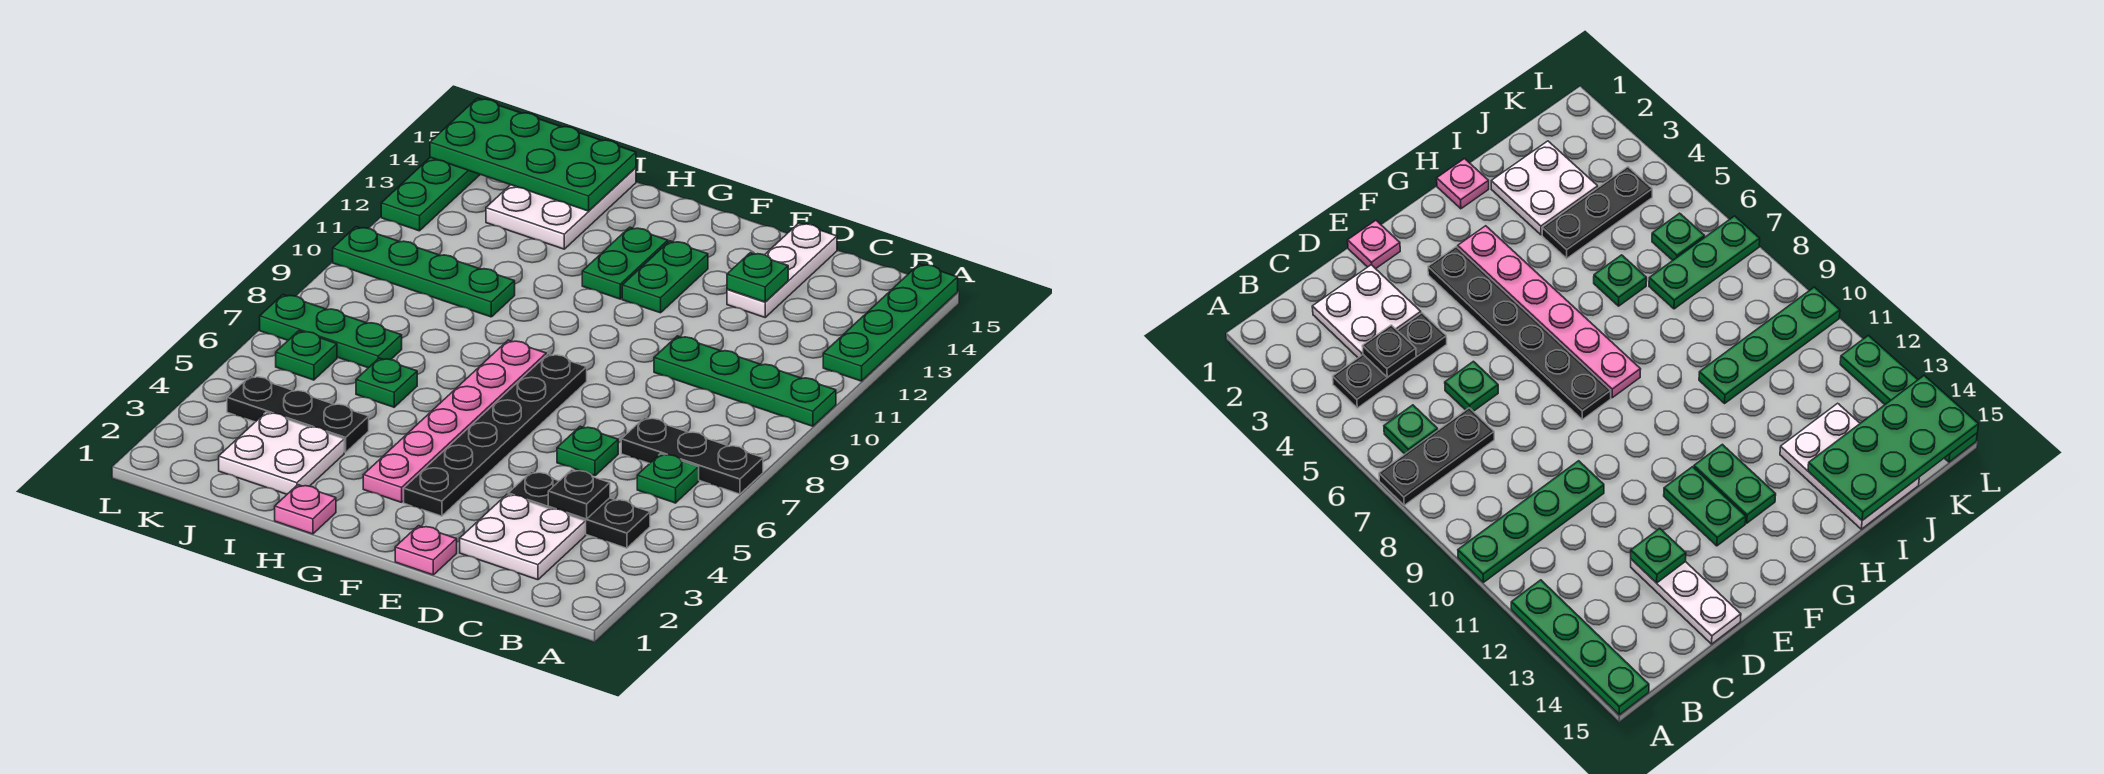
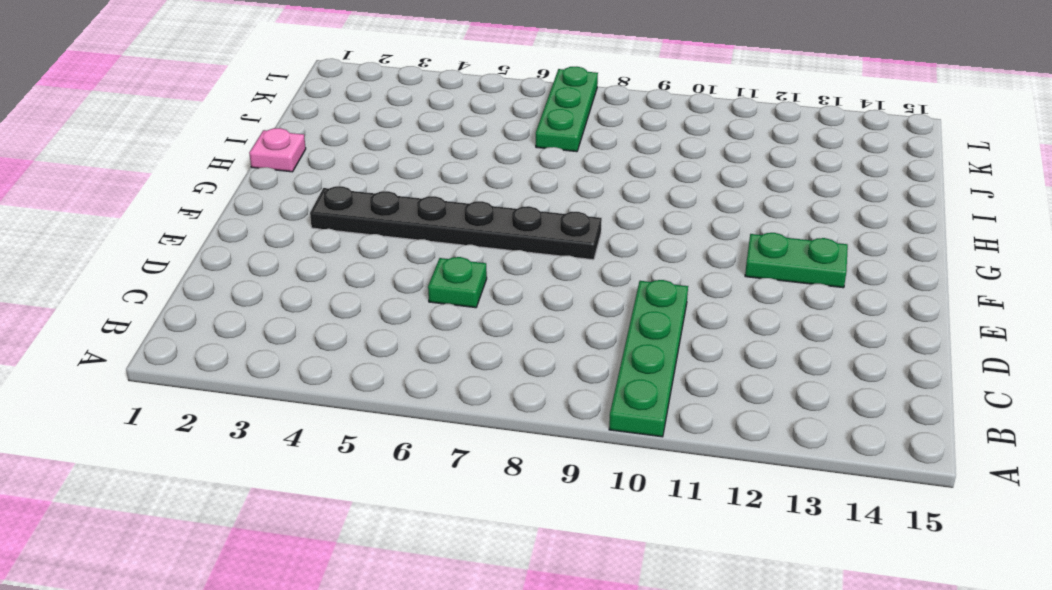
none -> black 1x3 plate [621,417,763,494]
none -> green 1x4 plate [823,264,958,381]
none -> black 1x3 plate [508,472,650,548]

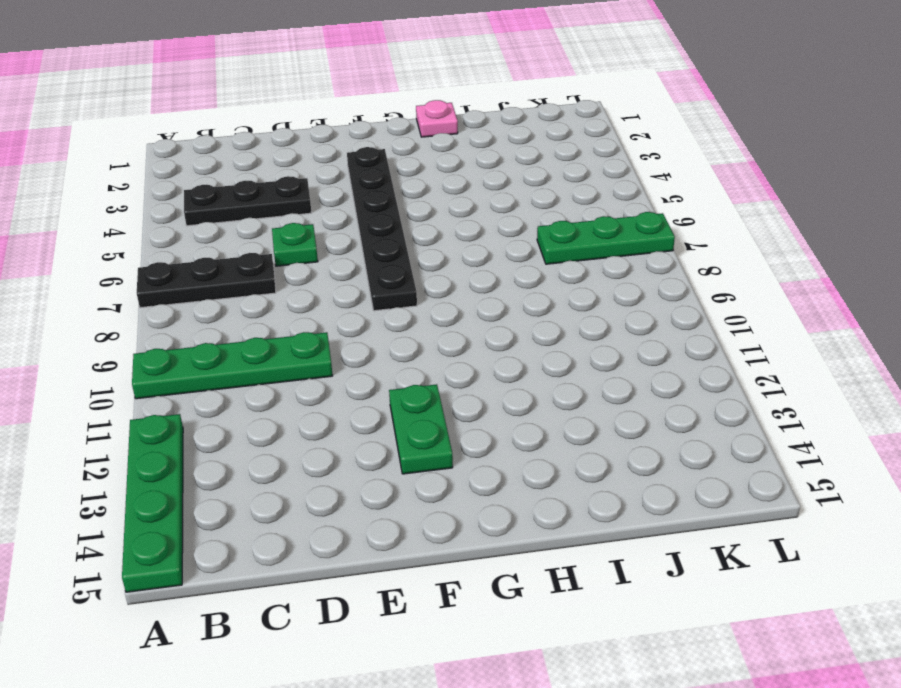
none -> green 1x1 plate [637,454,699,503]
none -> white 2x2 plate [460,494,586,580]
none -> white 1x3 plate [727,223,837,317]

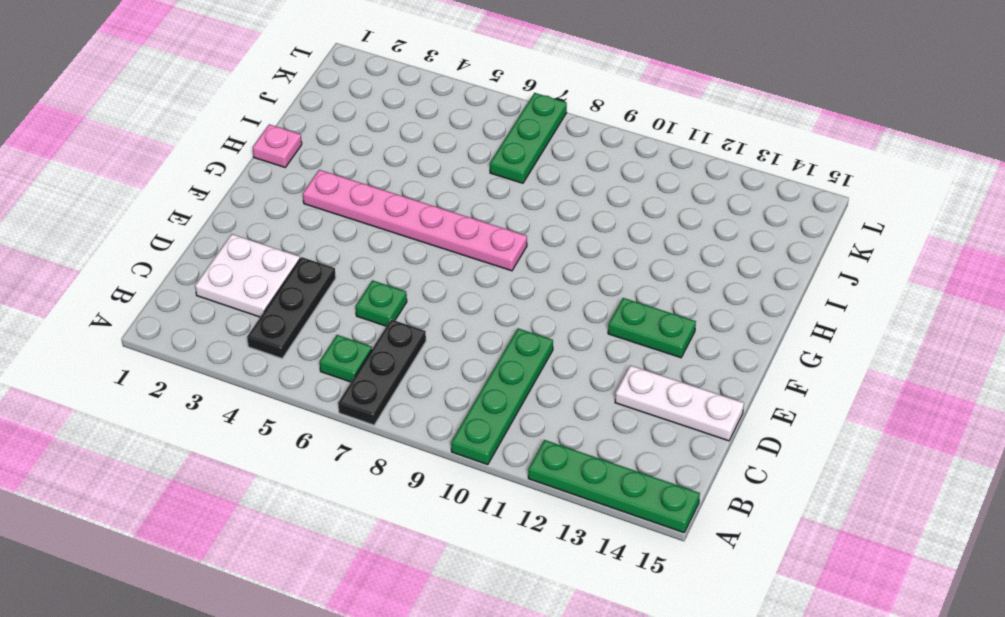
none -> pink 1x1 plate [395,526,457,575]
none -> black 1x6 plate [404,354,587,516]
none -> green 1x2 plate [582,227,668,299]

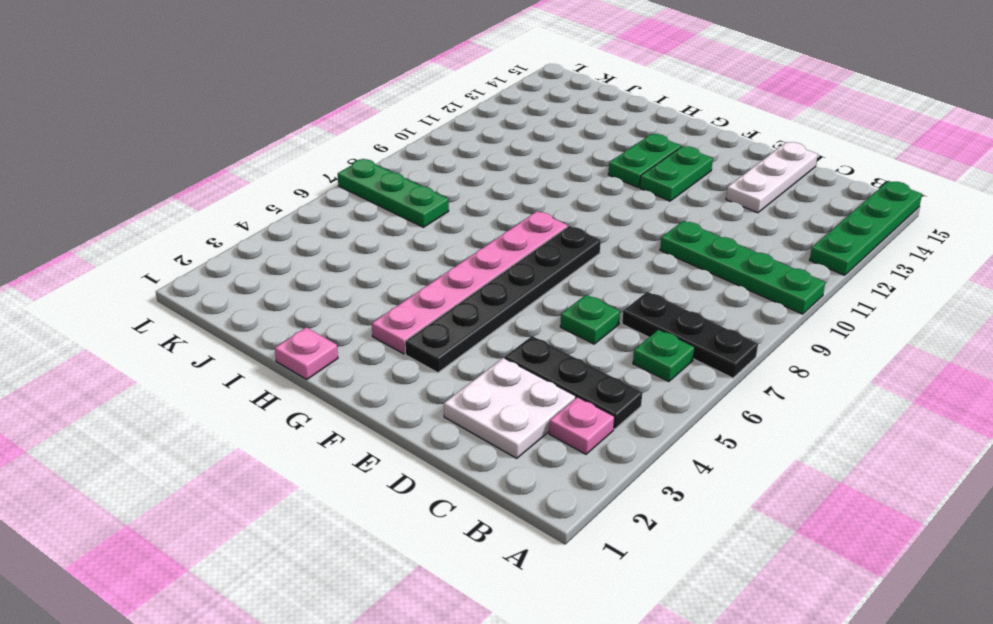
pink 1x1 plate [549,397,615,454] -> pink 1x1 plate moved to [395,526,457,575]
none -> white 2x2 plate [219,412,344,494]
none -> black 1x3 plate [227,376,369,453]
none -> green 1x1 plate [356,358,417,407]

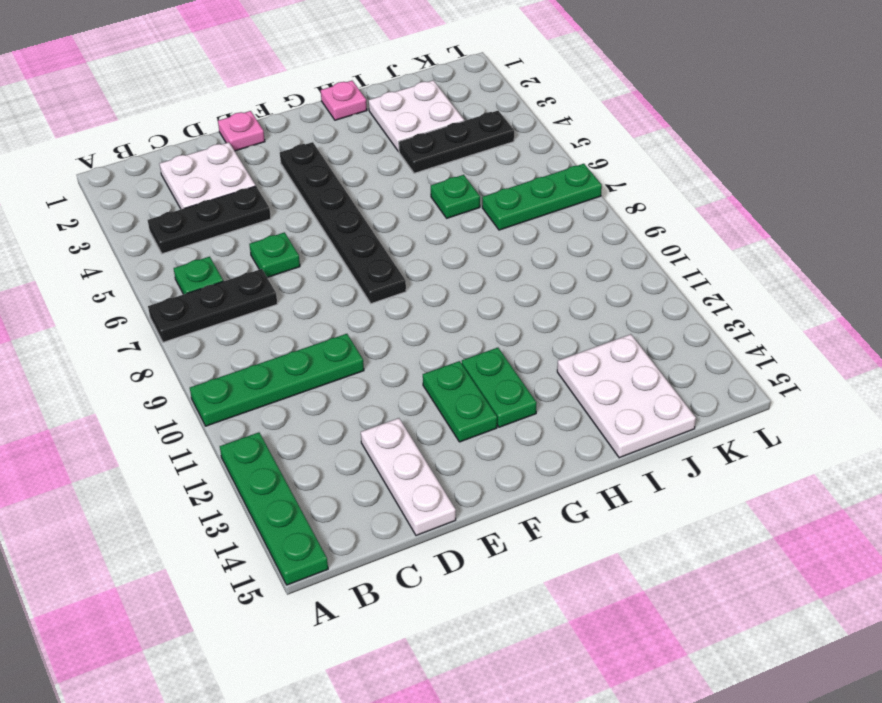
none -> pink 1x6 plate [363,340,546,502]
none -> green 1x4 plate [333,227,515,317]
none -> green 1x1 plate [276,331,337,380]

